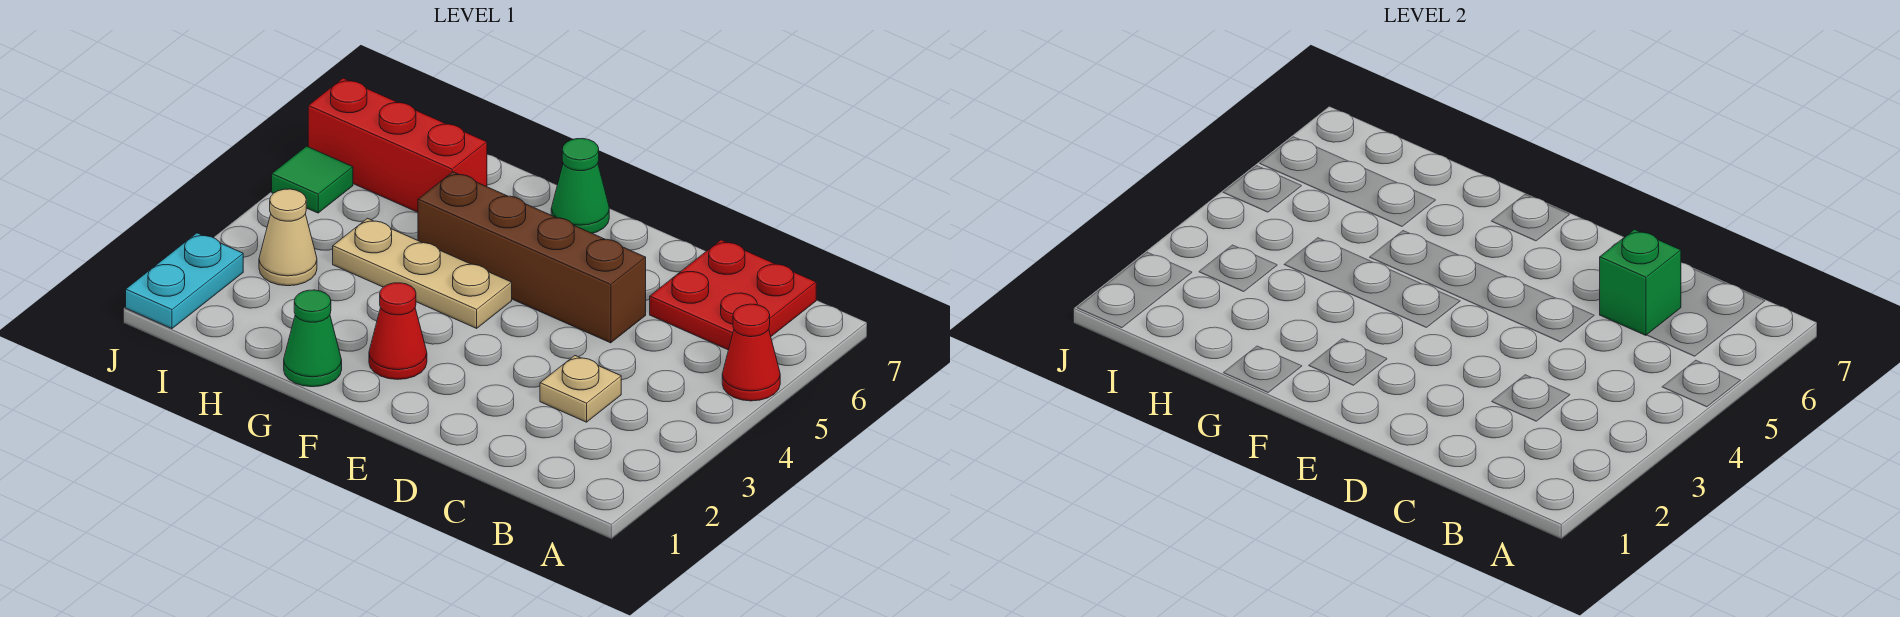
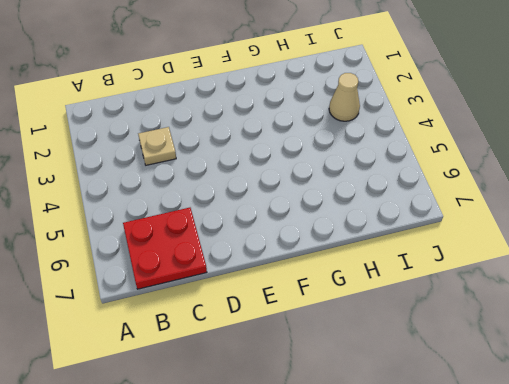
none -> red 1x1 cone [722,304,780,401]
none -> brown 1x4 brick [418,172,646,343]
none -> red 1x1 cone [369,283,427,379]

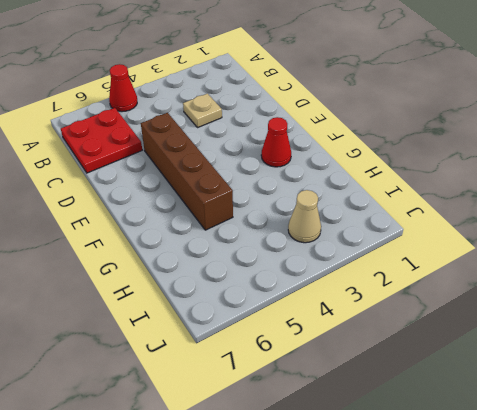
none -> tan 1x3 plate [333,218,512,328]
none -> green 1x1 cone [551,138,609,233]
none -> green 1x1 cone [284,290,342,387]

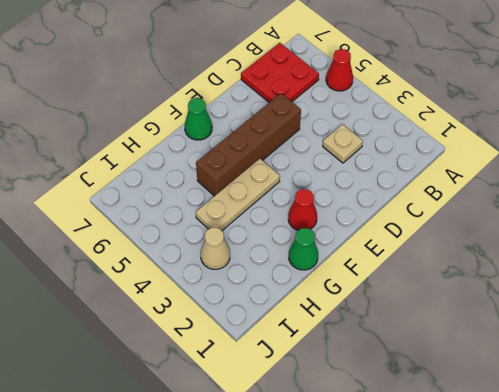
none -> red 1x3 brick [308,78,487,212]
none -> cyan 1x2 plate [126,233,243,329]
none -> green 1x1 tile [272,146,353,213]

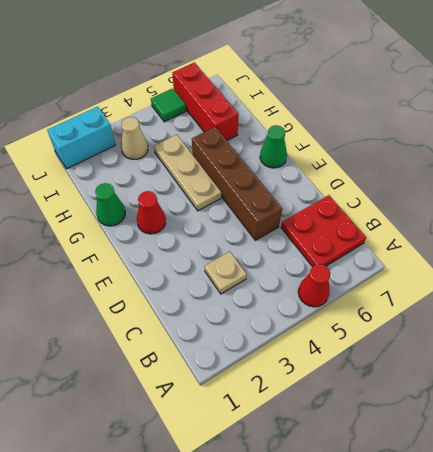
cyan 1x2 brick [47,107,115,169] -> cyan 1x2 plate [126,233,243,329]
none -> green 1x1 brick [1600,229,1681,335]

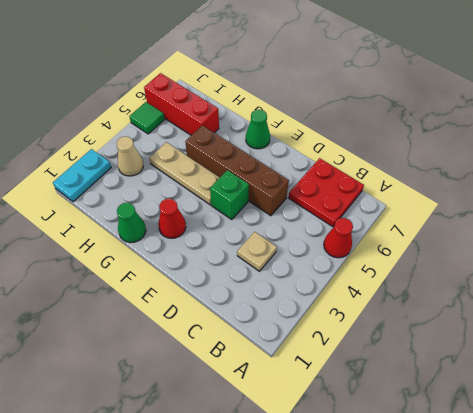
green 1x1 brick [210,170,249,219] -> green 1x1 brick moved to [1600,229,1681,335]

